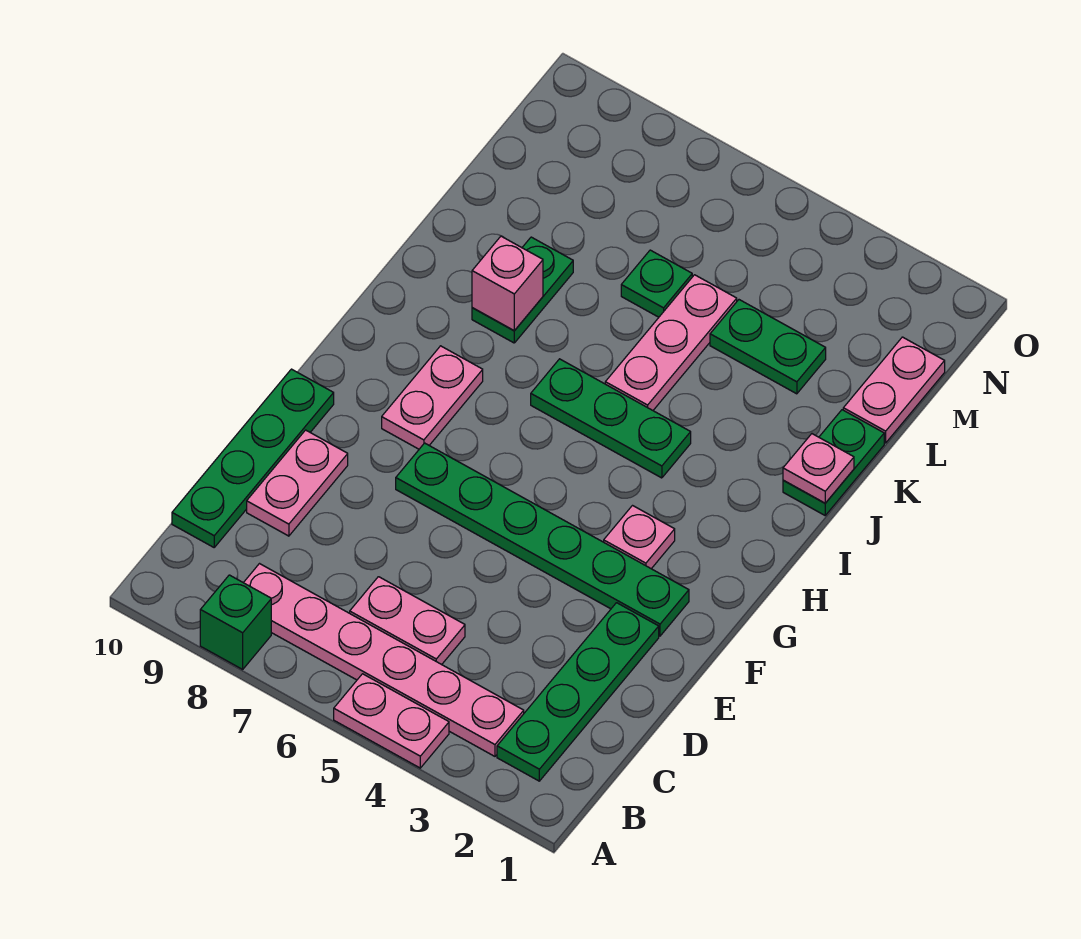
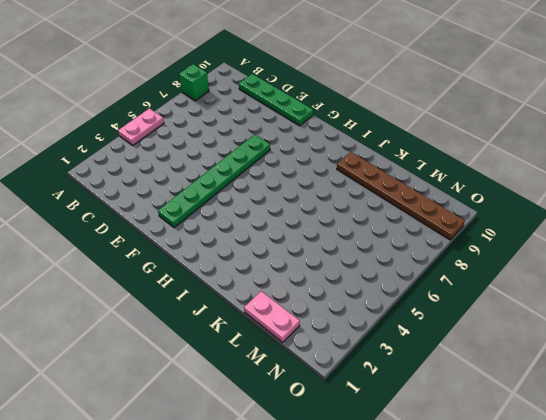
brown 1x6 plate [337,152,465,240] -> none
none -> green 1x4 plate [497,603,659,781]
none -> pink 1x6 plate [244,564,524,756]
none -> pink 1x2 plate [350,577,465,665]

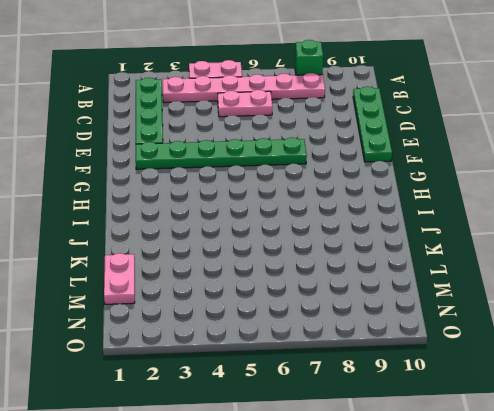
none -> pink 1x2 plate [247,430,348,536]
none -> pink 1x1 plate [604,506,675,569]
none -> pink 1x2 plate [382,346,483,449]

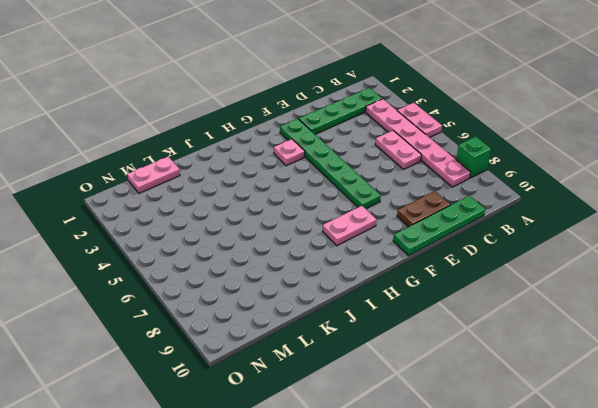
brown 1x2 plate [397,191,450,227] -> pink 1x2 plate [247,430,348,536]
none -> green 1x3 plate [531,359,691,478]
none -> green 1x2 plate [783,410,884,515]
none -> pink 1x3 plate [605,275,737,410]

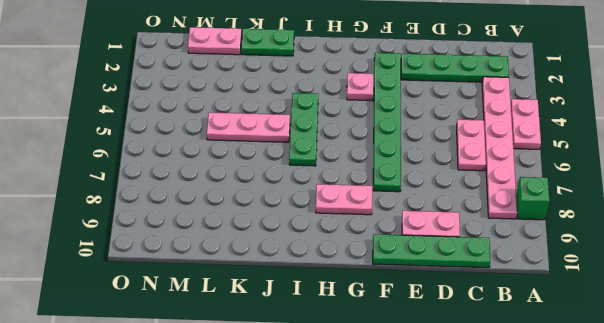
none -> green 1x2 plate [472,237,573,343]
none -> green 1x2 plate [710,300,826,394]
none -> green 1x1 plate [621,250,692,317]

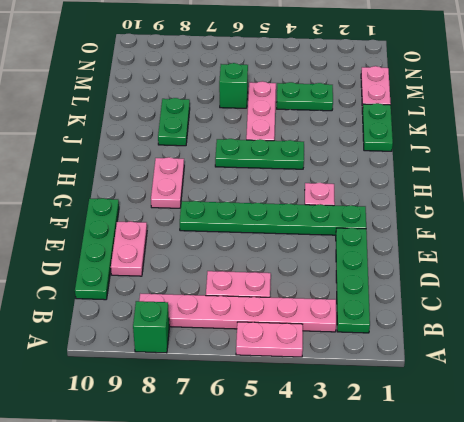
green 1x1 brick [219,63,248,108] -> green 1x1 plate [621,250,692,317]
none -> pink 1x1 plate [783,434,854,503]
none -> pink 1x1 brick [472,236,543,331]

